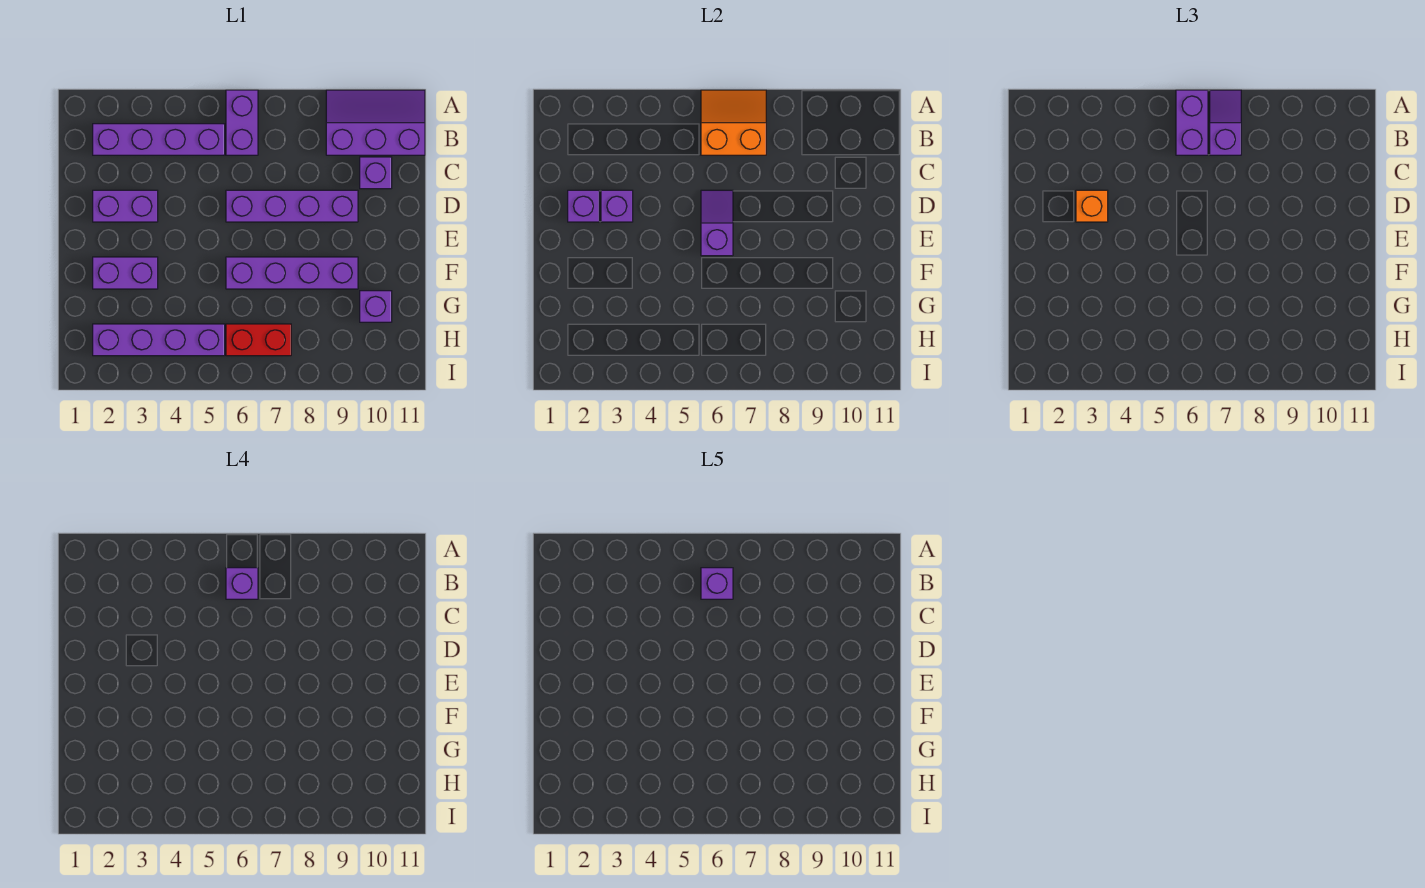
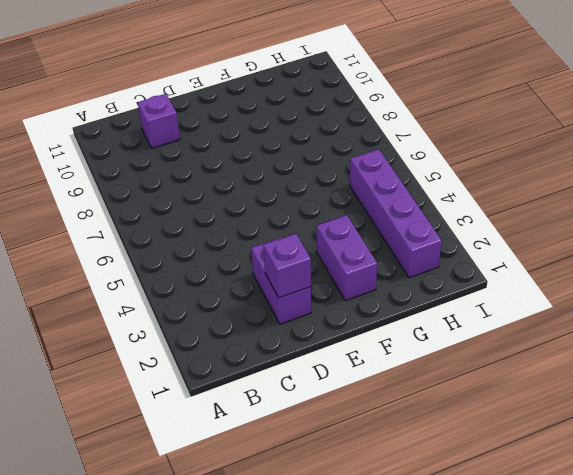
none -> purple 1x2 brick [226,90,258,155]
none -> purple 2x3 slope [326,90,425,155]
none -> purple 1x4 brick [93,124,225,155]

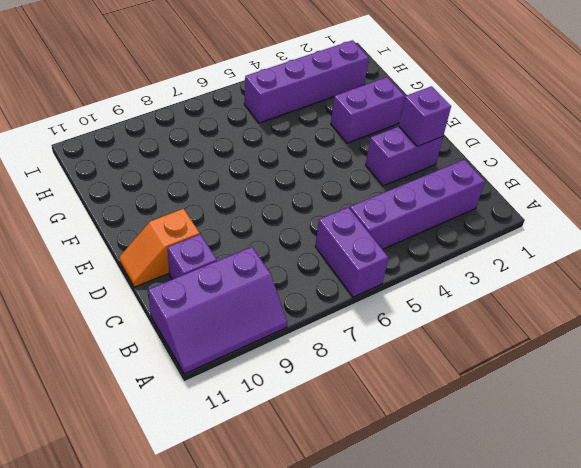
orange 1x2 slope [119,209,200,287] -> none
none -> purple 1x4 brick [226,190,358,222]
none -> purple 1x4 brick [226,257,358,289]
none -> purple 1x1 brick [360,291,392,322]

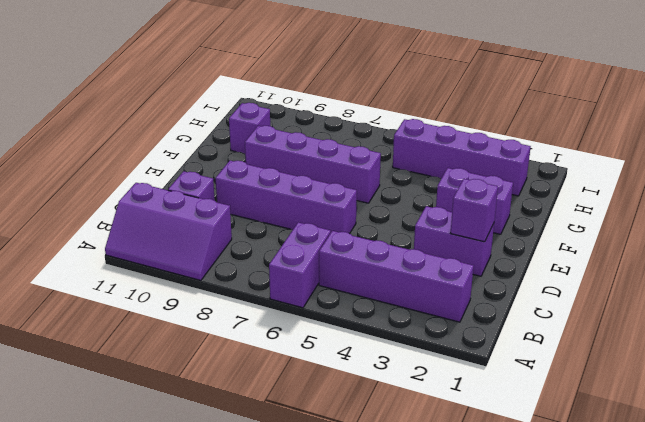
none -> red 1x2 brick [226,324,291,356]
none -> orange 2x2 slope [701,90,766,155]
none -> purple 1x1 brick [601,190,633,222]

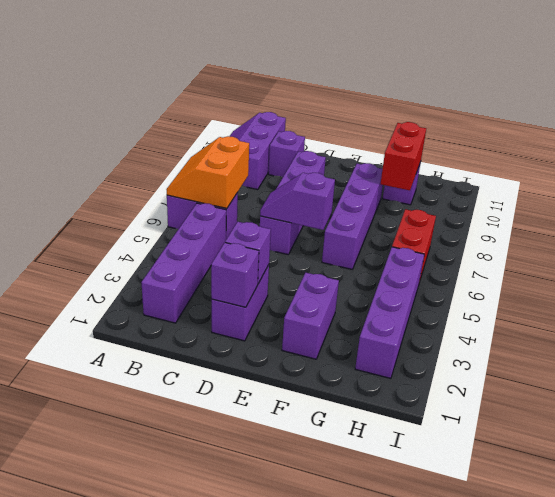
red 1x2 brick [381,122,426,190] -> none
none -> purple 1x2 brick [1176,90,1208,155]
none -> purple 1x2 slope [1210,90,1241,155]
none -> orange 1x1 brick [1076,190,1108,222]

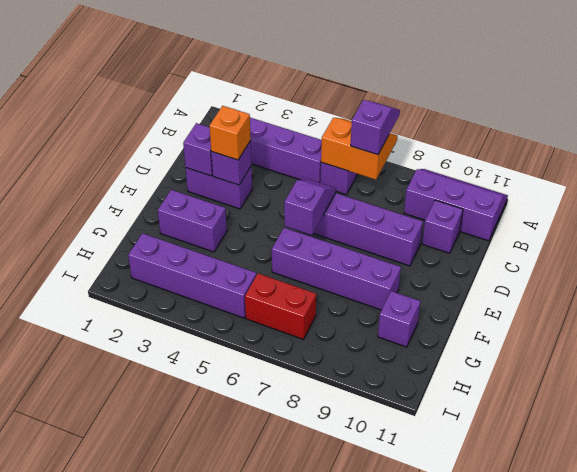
none -> purple 1x2 brick [1176,90,1208,155]
none -> purple 1x1 brick [226,568,258,599]
none -> purple 1x1 brick [701,568,733,599]

